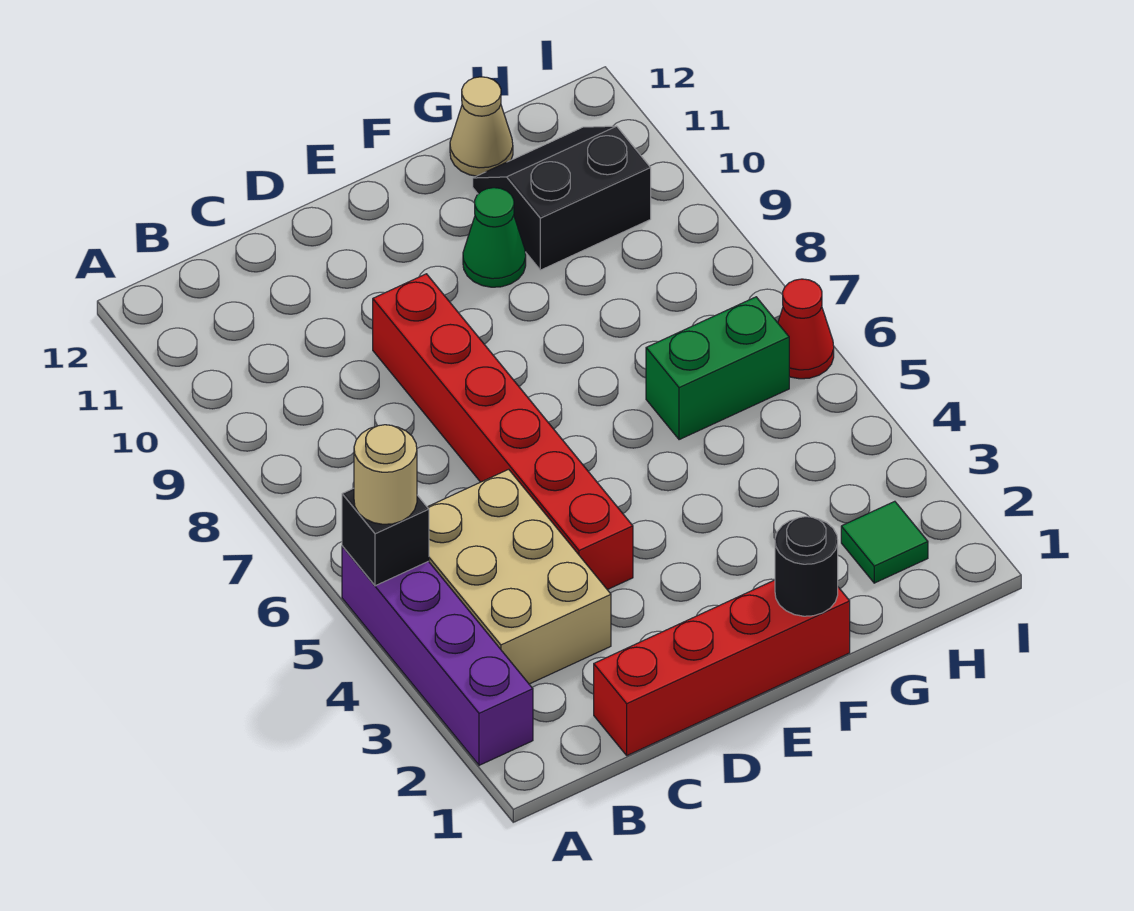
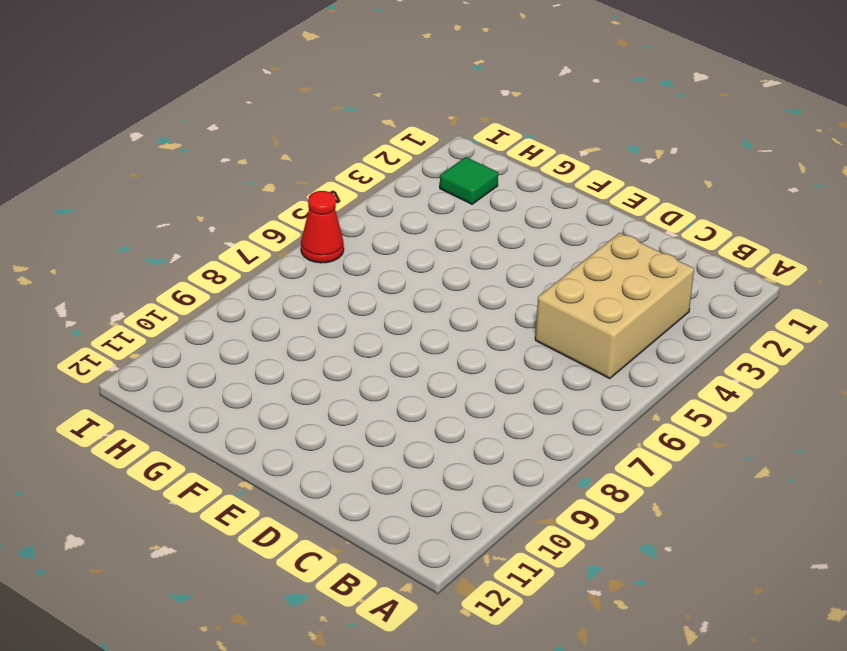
none -> purple 1x4 brick [342,546,533,765]
none -> red 1x4 brick [594,580,850,755]
none -> red 1x6 brick [373,274,633,590]

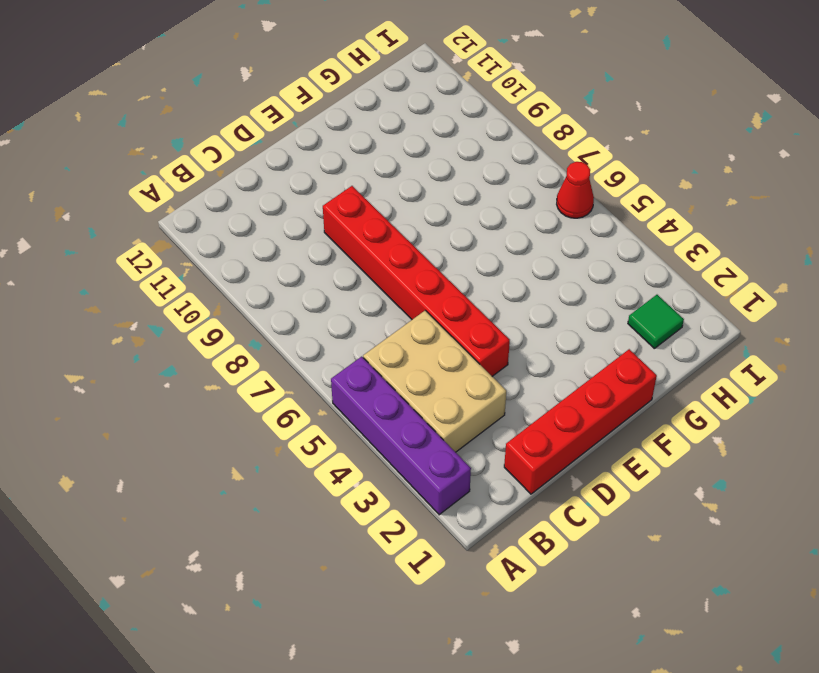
none -> green 1x1 cone [463,188,526,287]
none -> green 1x2 brick [646,297,789,440]
none -> black 2x2 slope [473,126,651,270]

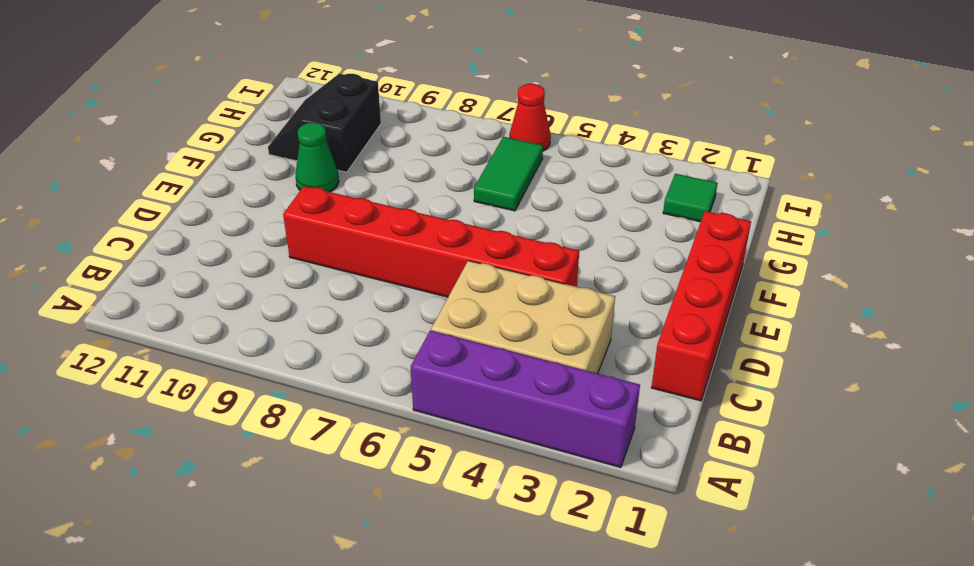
green 1x2 tile [474,137,543,211] -> green 1x2 brick [646,297,789,440]
none -> tan 1x1 cone [450,77,513,176]
none -> black 1x1 brick [342,488,429,586]
none -> black 1x1 round brick [775,517,838,616]

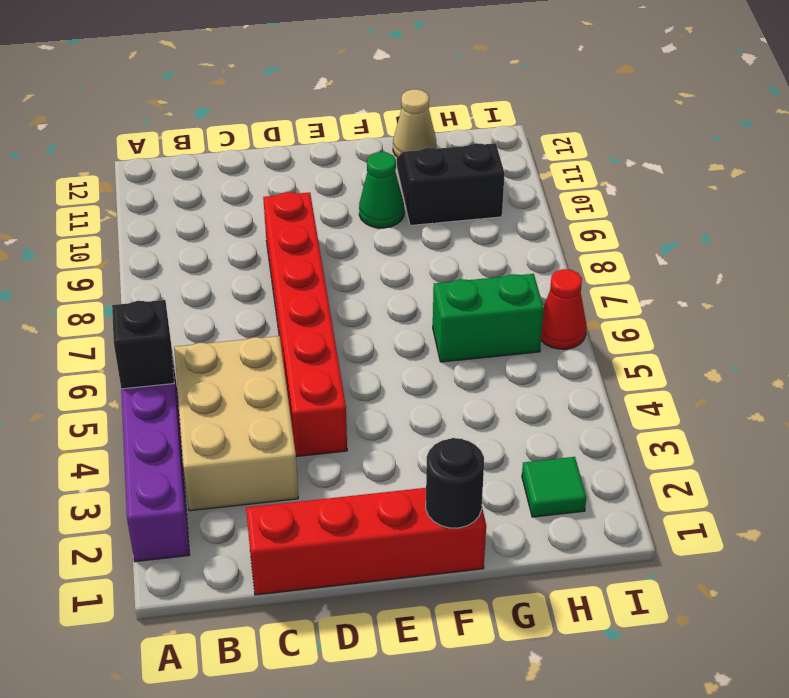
none -> tan 1x1 round brick [354,425,417,524]

